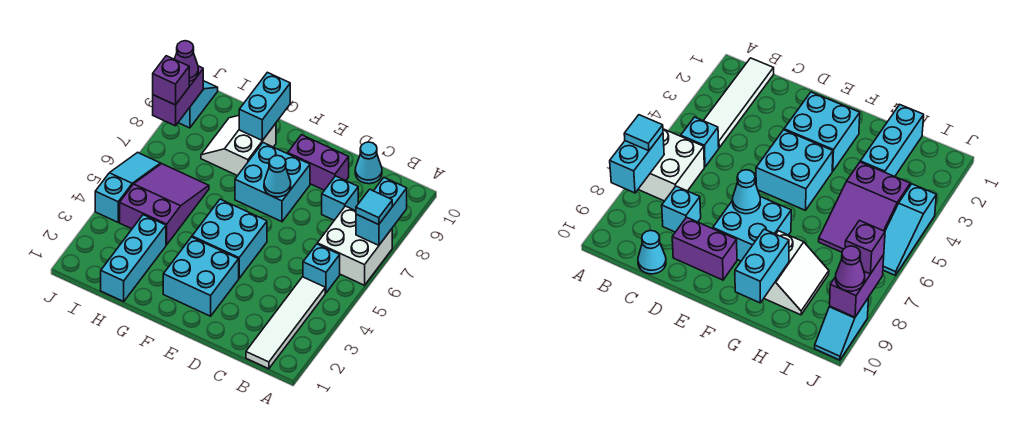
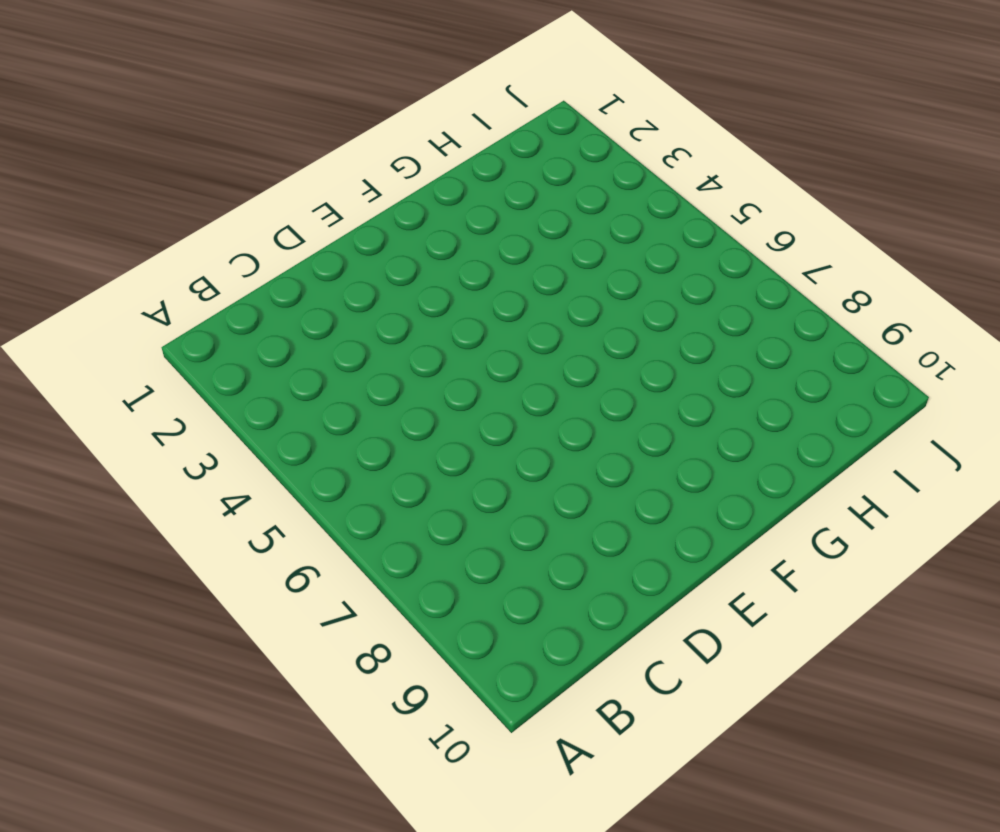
none -> white 2x2 brick [317,206,392,285]
none -> white 1x4 tile [246,277,325,369]
none -> cyan 1x1 brick [303,244,340,293]

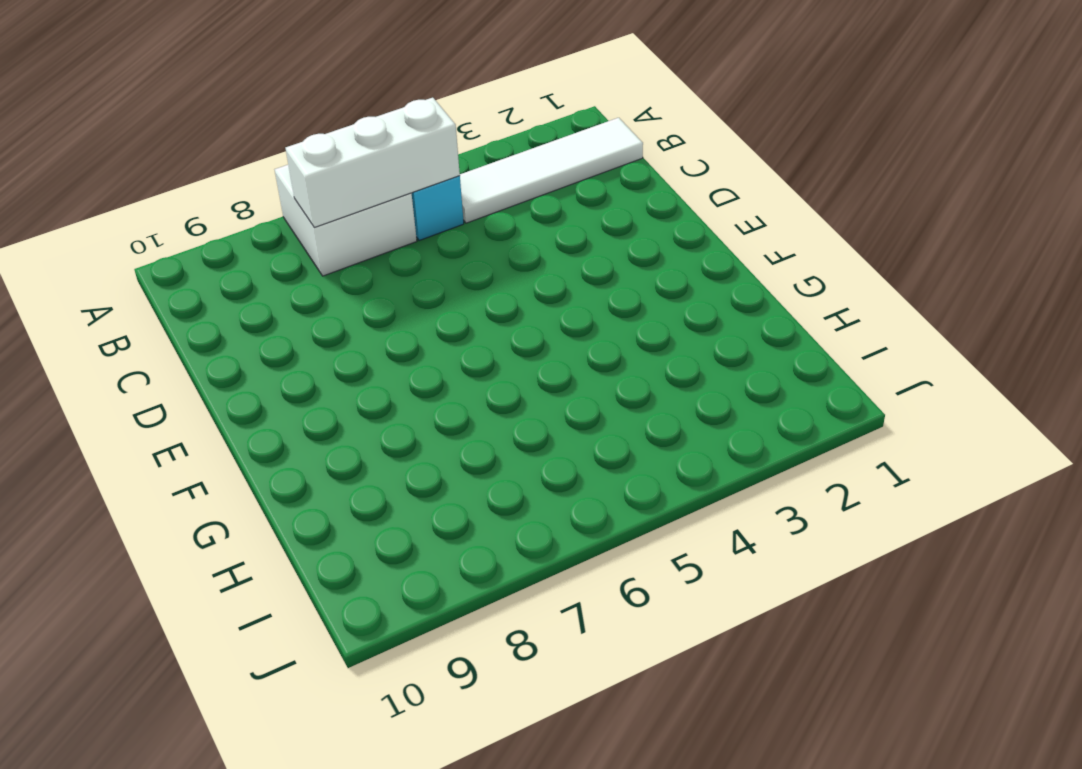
white 1x3 brick [286,98,460,227] -> none
none -> cyan 1x1 brick [322,176,358,220]
none -> cyan 1x1 cone [355,142,382,184]
none -> purple 1x2 brick [288,135,349,190]

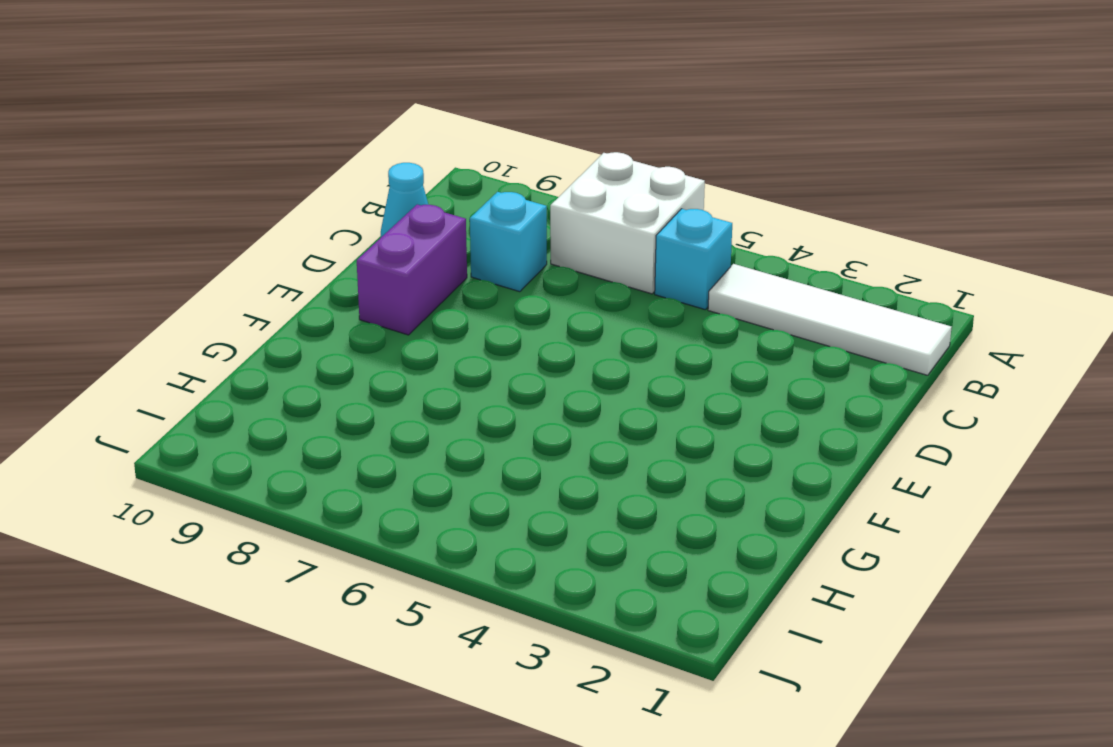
none -> cyan 2x2 brick [163,237,239,316]
none -> cyan 2x2 brick [192,199,267,278]
none -> cyan 2x2 brick [235,143,310,222]

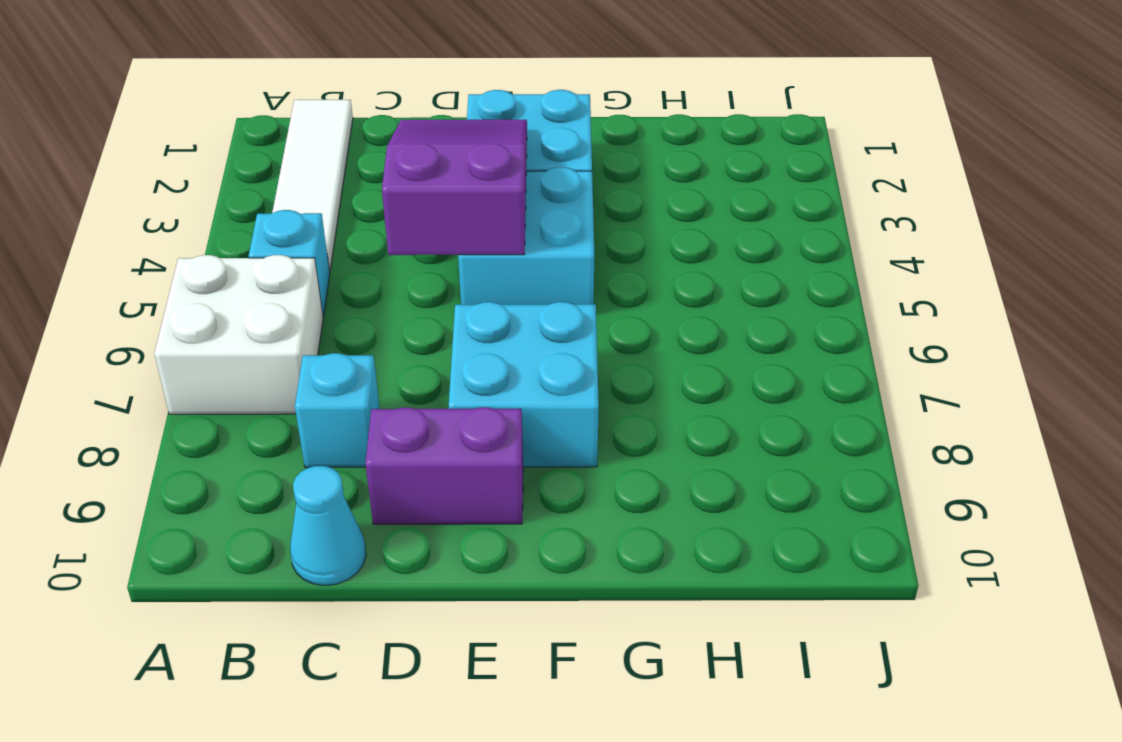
purple 2x3 slope [382,120,527,255] -> purple 2x3 slope turned to [120,164,209,245]
none -> white 2x2 slope [201,116,276,176]
none -> cyan 1x3 brick [101,215,166,301]
none -> cyan 1x3 slope [95,152,161,222]

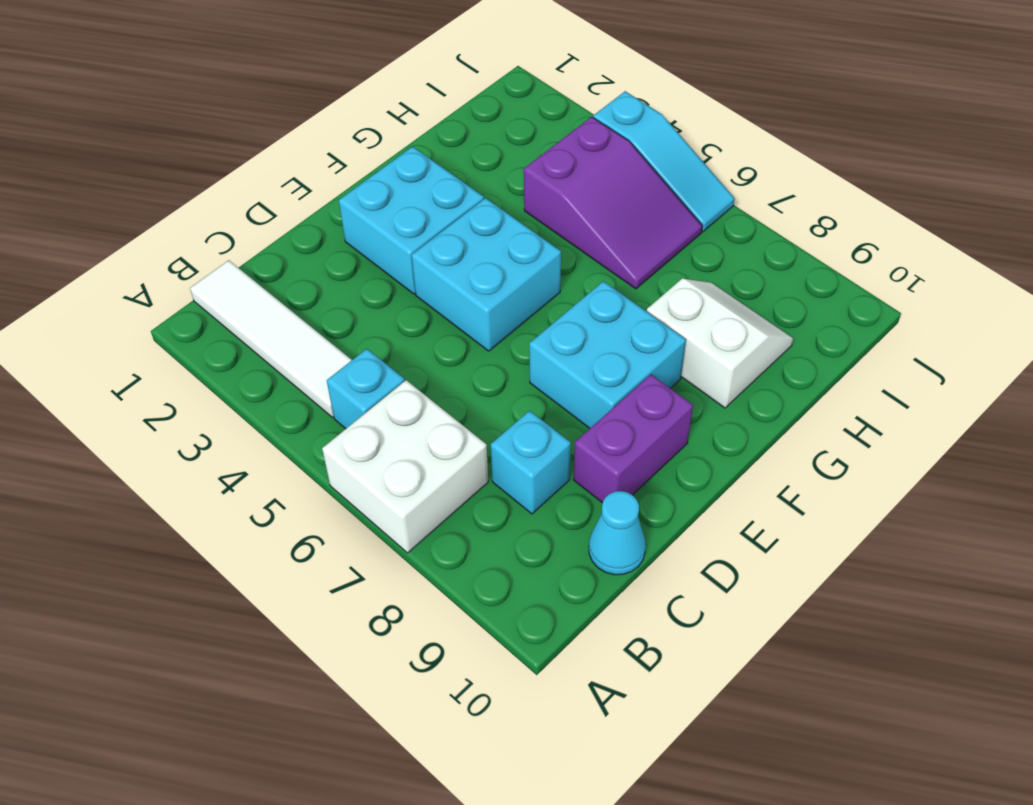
none -> cyan 1x3 brick [101,215,166,301]
none -> cyan 1x2 slope [178,81,218,128]
none -> cyan 1x2 brick [356,178,407,245]

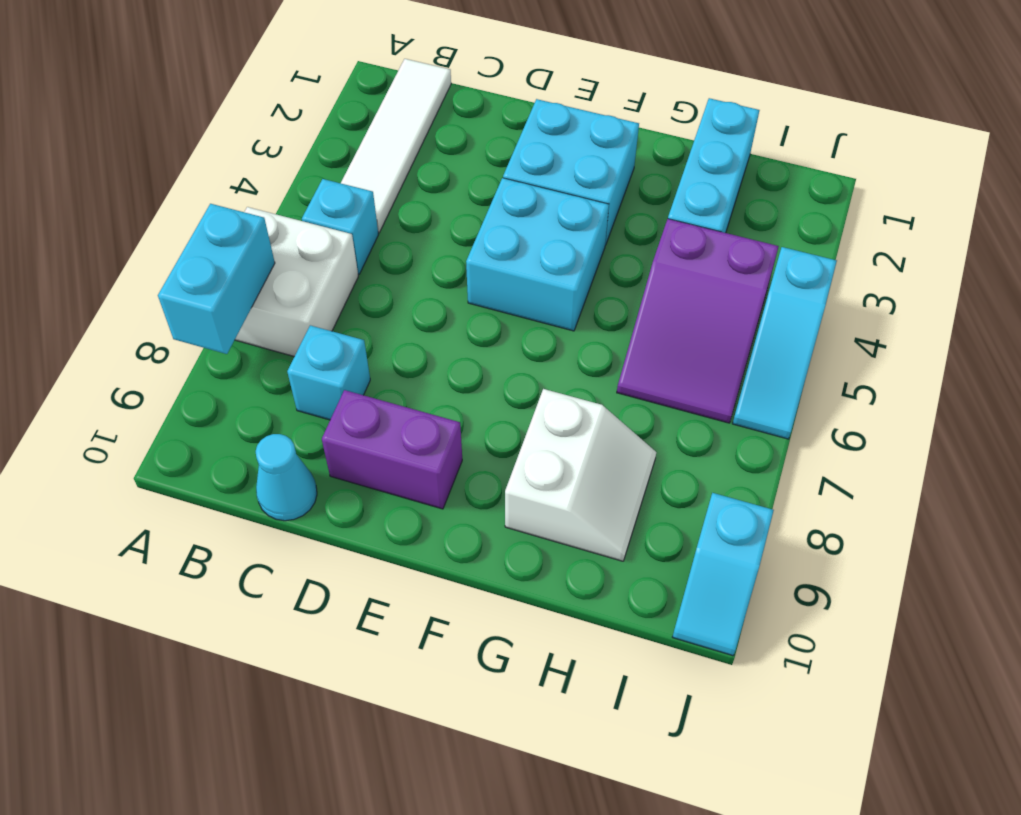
none -> cyan 2x2 brick [235,143,310,222]
none -> cyan 1x1 cone [264,156,291,197]
none -> cyan 1x2 brick [239,72,290,140]

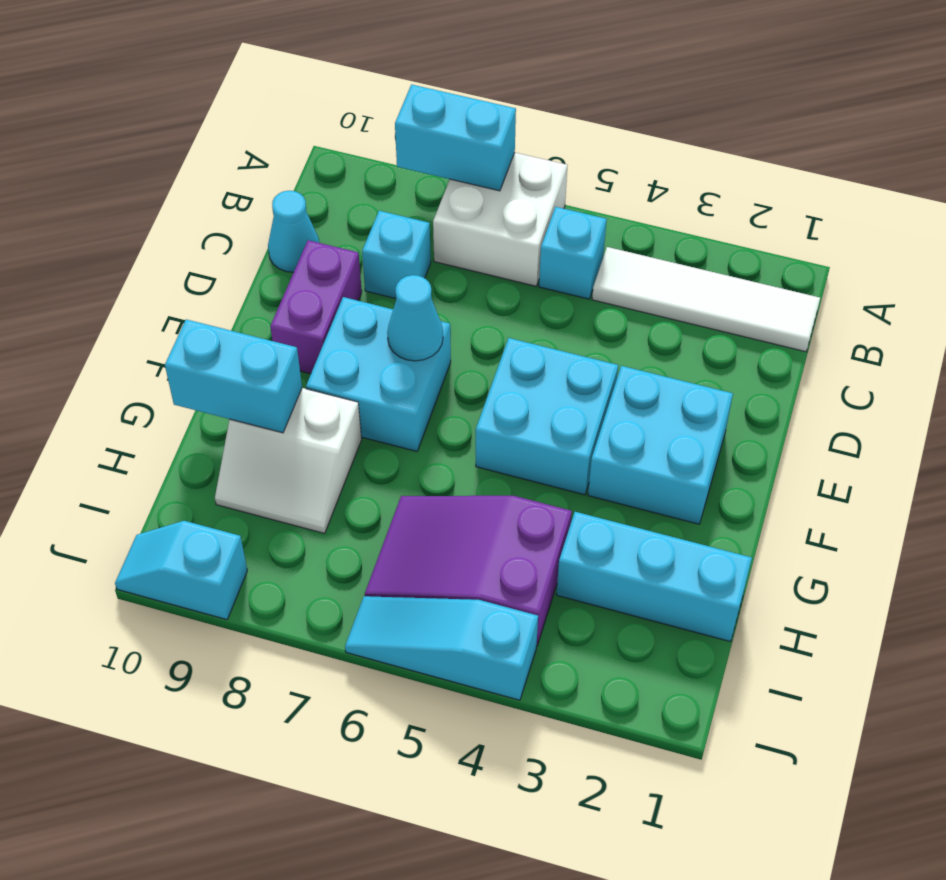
none -> purple 1x2 brick [153,66,203,126]
none -> cyan 1x1 tile [356,189,392,225]
none -> purple 1x1 brick [153,56,189,105]

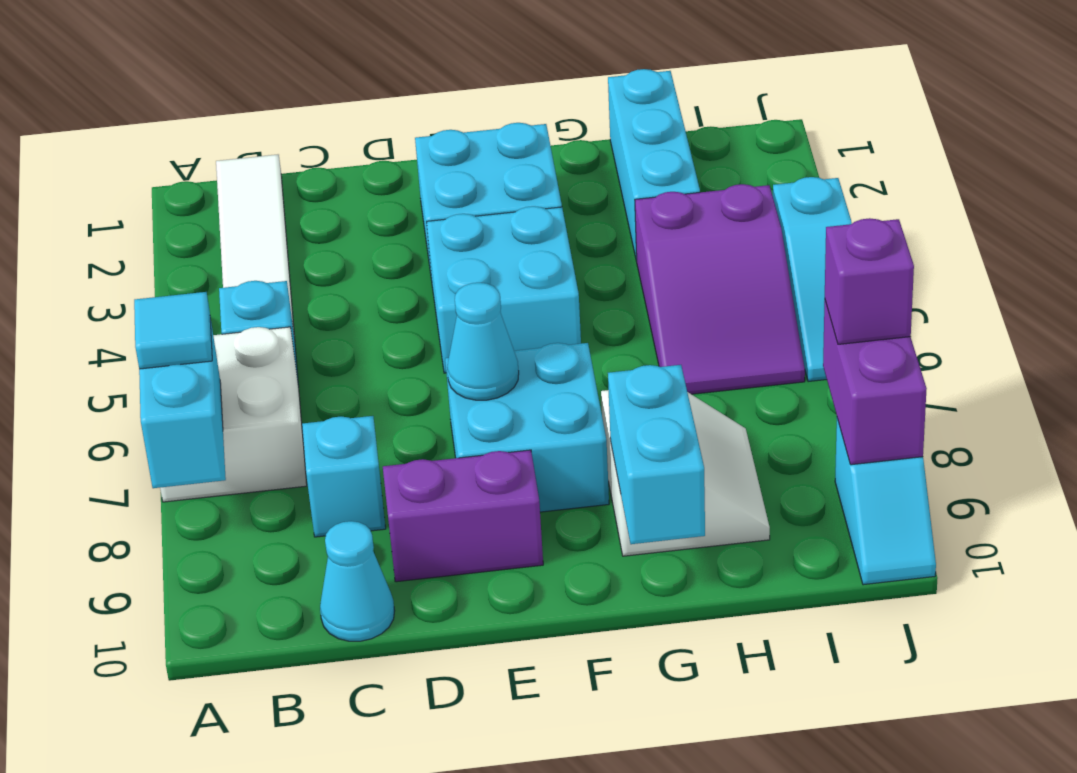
none -> purple 1x1 cone [175,41,198,82]

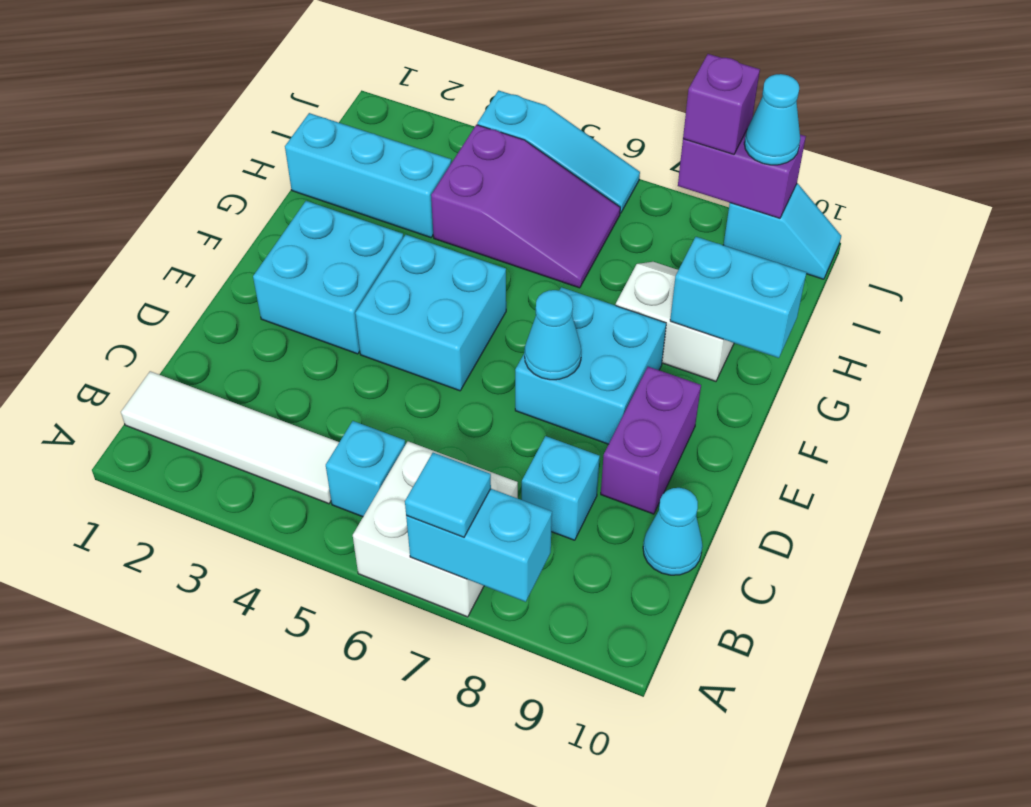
cyan 1x1 cone [744,74,800,165] -> purple 1x1 cone [175,41,198,82]

